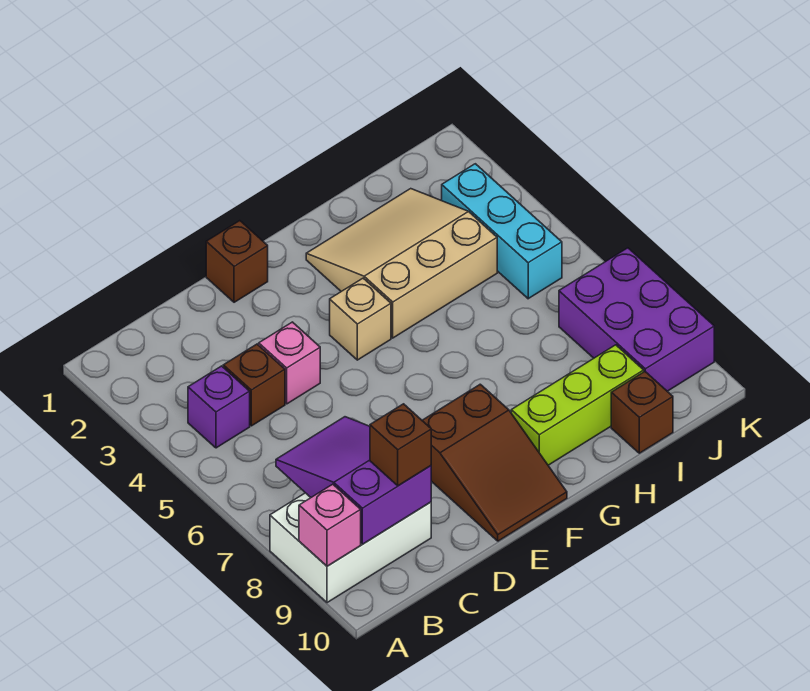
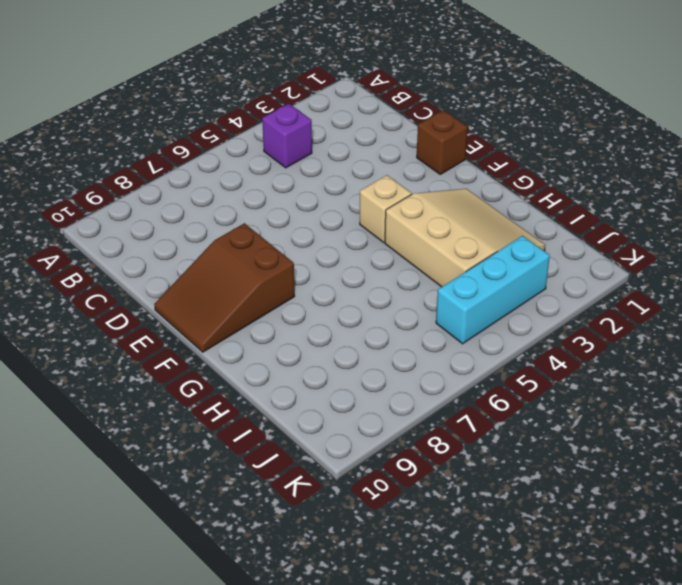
none -> white 2x3 brick [270,493,431,603]
none -> brown 1x1 brick [223,344,285,426]
none -> pink 1x1 brick [259,322,320,404]

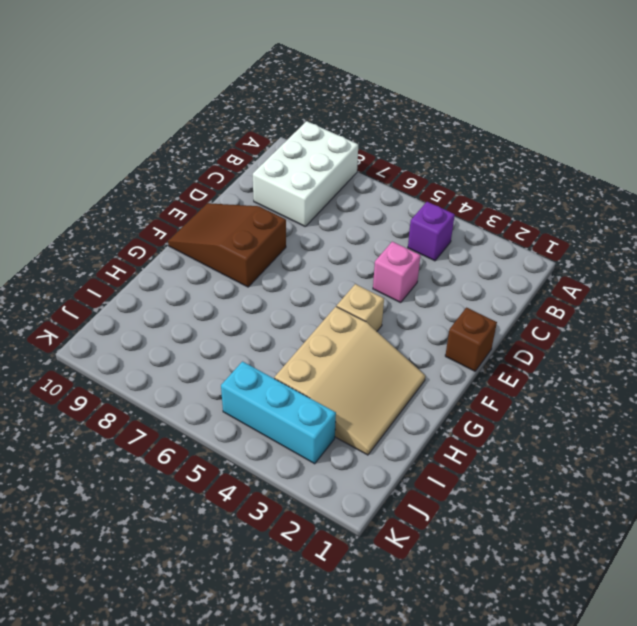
none -> brown 1x1 brick [223,344,285,426]
none -> lime 1x3 brick [511,345,644,465]
none -> brown 1x1 brick [611,372,673,453]

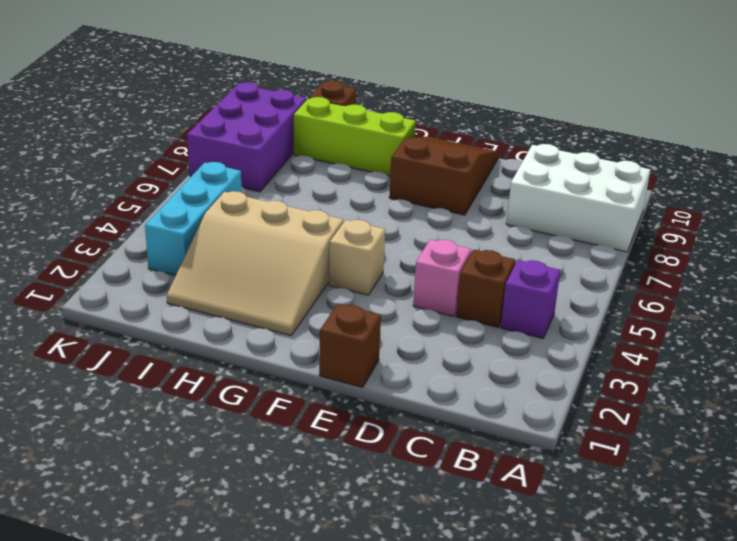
none -> pink 1x1 brick [299,484,361,566]
none -> purple 2x3 slope [276,417,431,544]
none -> brown 1x1 brick [370,404,431,486]

